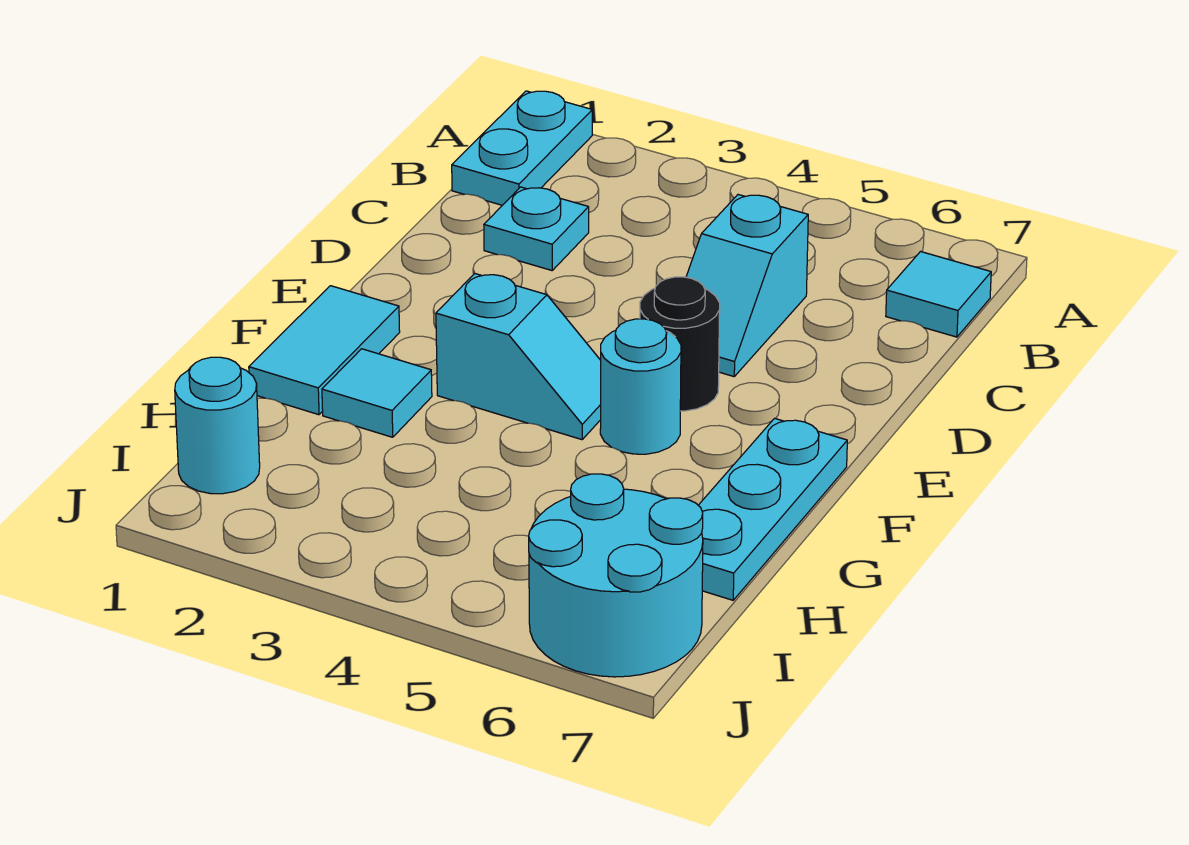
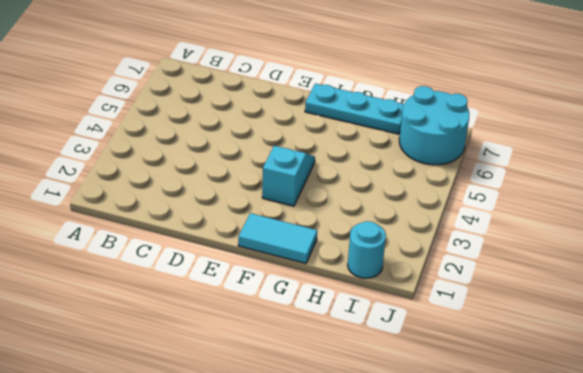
none -> cyan 1x2 plate [452,91,592,205]
none -> cyan 1x1 tile [886,252,991,337]
none -> cyan 1x1 plate [484,187,589,270]

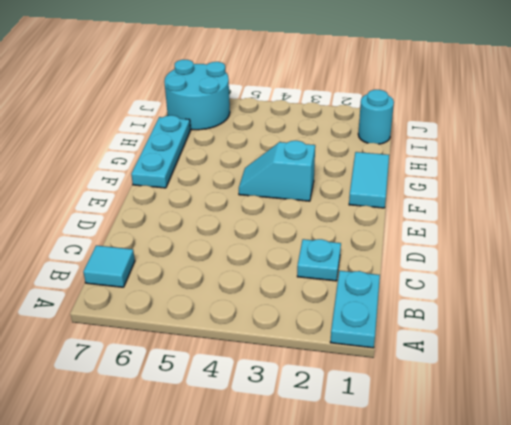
none -> cyan 1x2 slope [686,195,808,377]
none -> black 1x1 round brick [640,277,720,411]
none -> cyan 1x1 round brick [600,319,681,454]

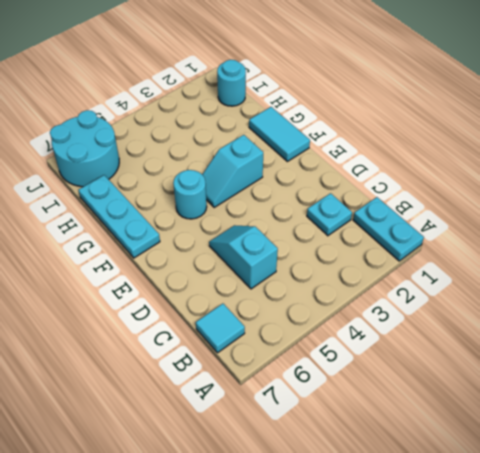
none -> black 1x1 round brick [640,277,720,411]
none -> cyan 1x1 tile [322,349,432,437]

